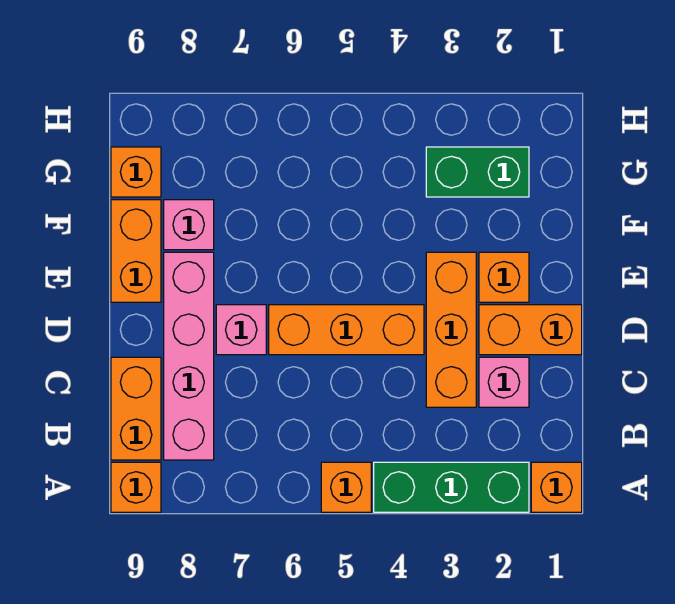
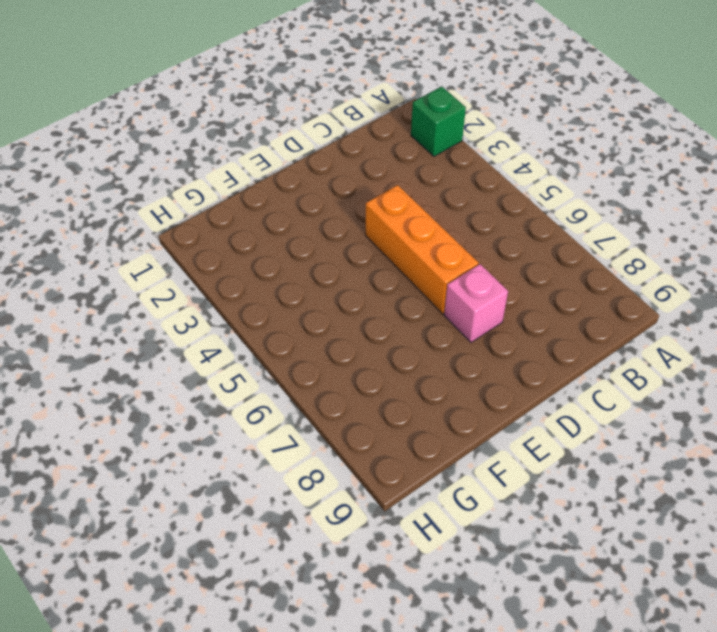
green 1x1 brick [411,86,466,157] -> green 1x3 brick [374,462,529,512]
none -> orange 1x1 brick [531,462,582,512]
none -> orange 1x1 brick [321,462,371,512]
none -> orange 1x1 brick [111,462,161,512]

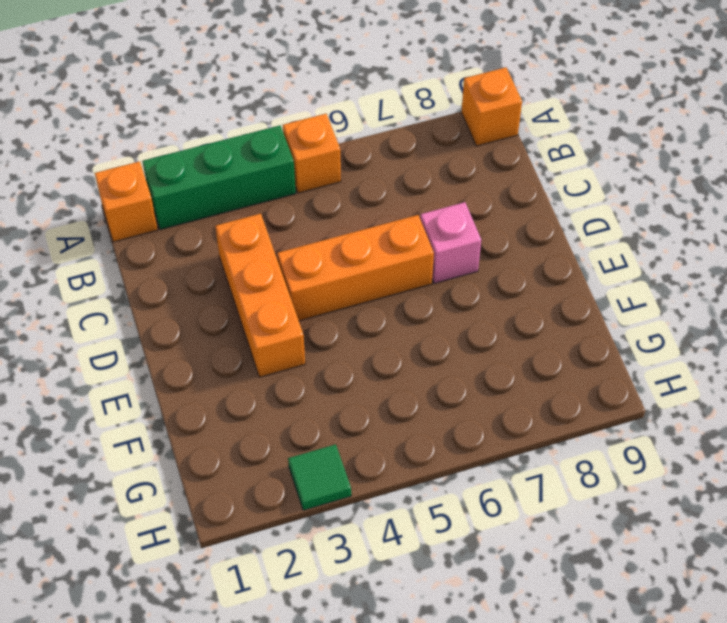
green 1x1 tile [288,444,351,510] -> none
none -> pink 1x4 brick [164,252,214,460]
none -> orange 1x2 brick [111,357,161,460]
none -> pink 1x1 brick [479,357,529,407]

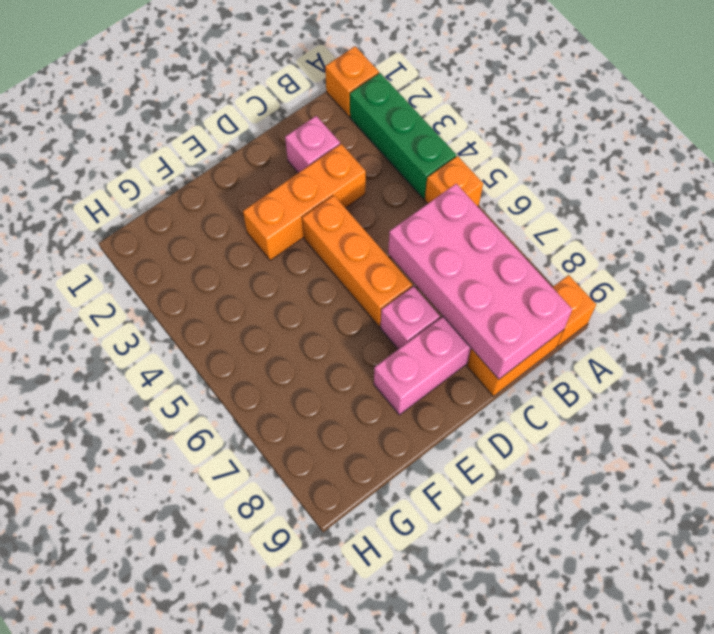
pink 2x4 brick [388,184,572,379] -> none
none -> orange 1x2 brick [479,305,582,355]
none -> orange 1x1 brick [479,252,529,302]
none -> orange 1x2 brick [111,200,161,302]

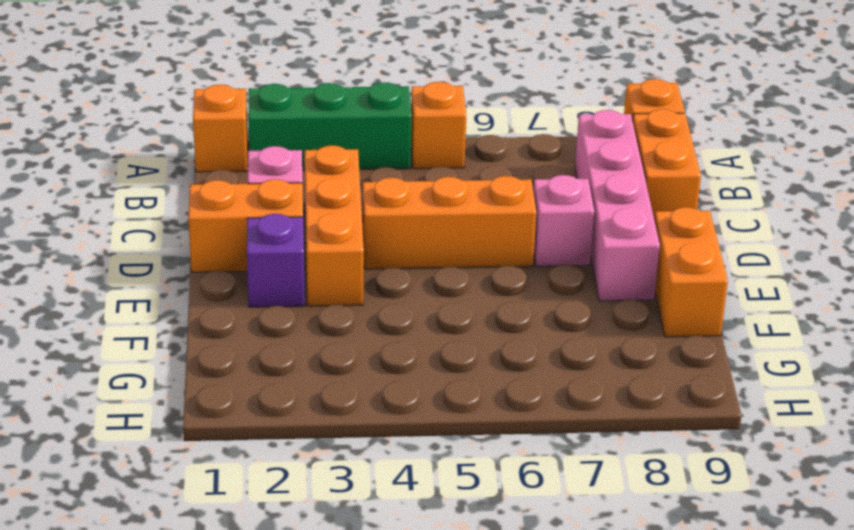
purple 1x1 brick [247,214,305,307] -> orange 1x1 brick [479,252,529,302]
none -> pink 1x1 brick [164,200,214,250]
none -> green 1x2 brick [426,147,529,197]
none -> orange 1x1 brick [111,147,161,197]

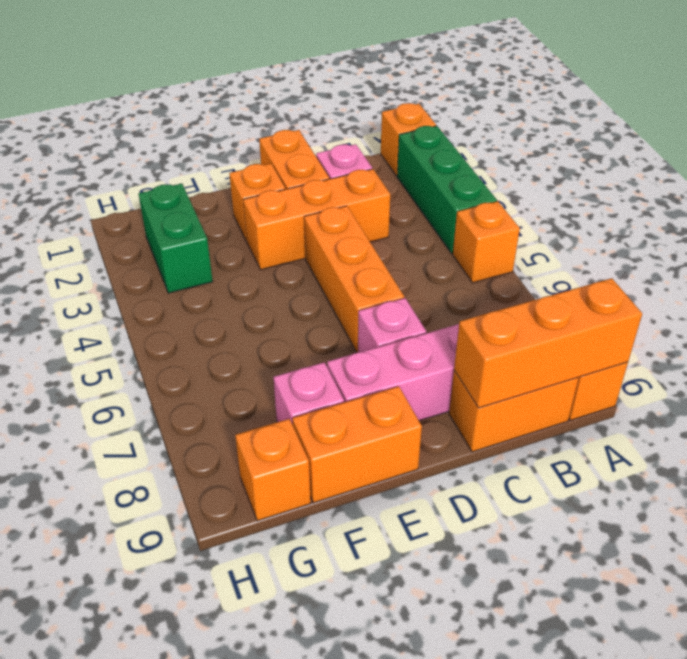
orange 1x3 brick [454,278,642,408] -> none

